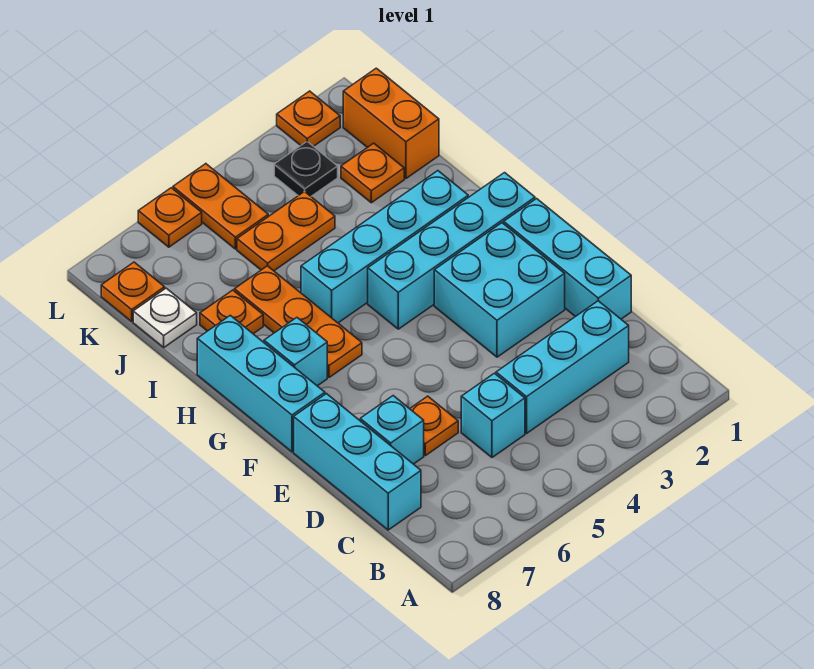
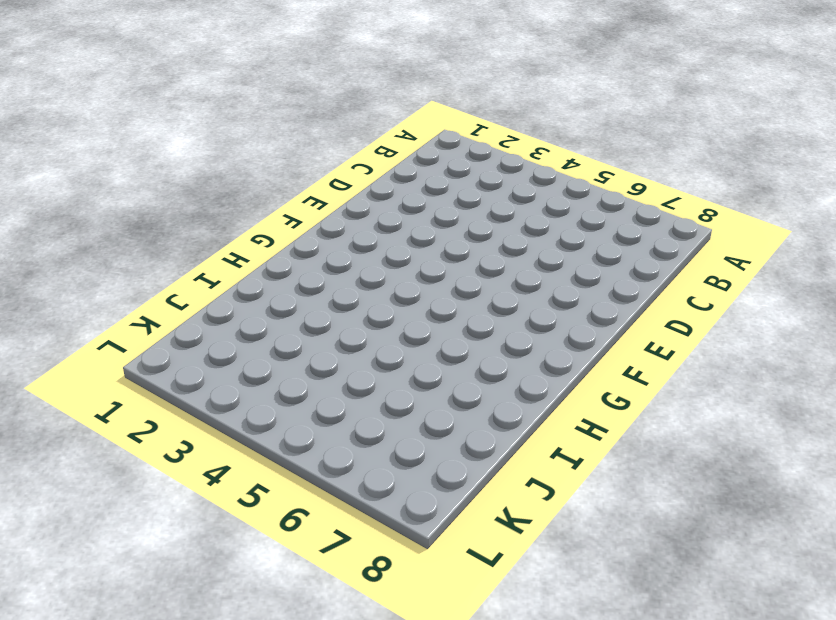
none -> cyan 1x3 brick [496,301,629,433]
none -> cyan 1x1 brick [461,373,525,457]
none -> cyan 1x3 brick [294,394,421,530]

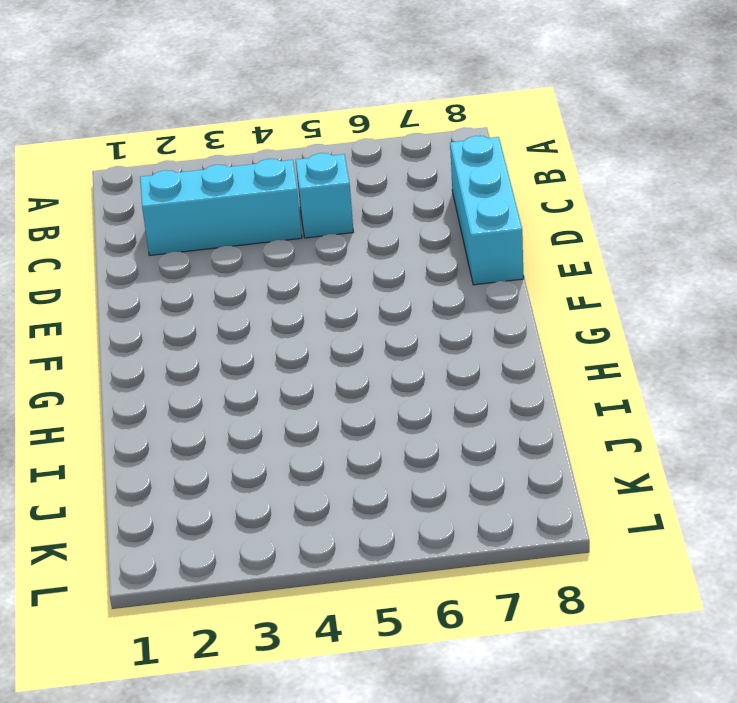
none -> cyan 1x3 brick [504,199,631,319]
none -> orange 1x1 plate [410,396,458,456]
none -> cyan 1x1 brick [360,396,424,464]

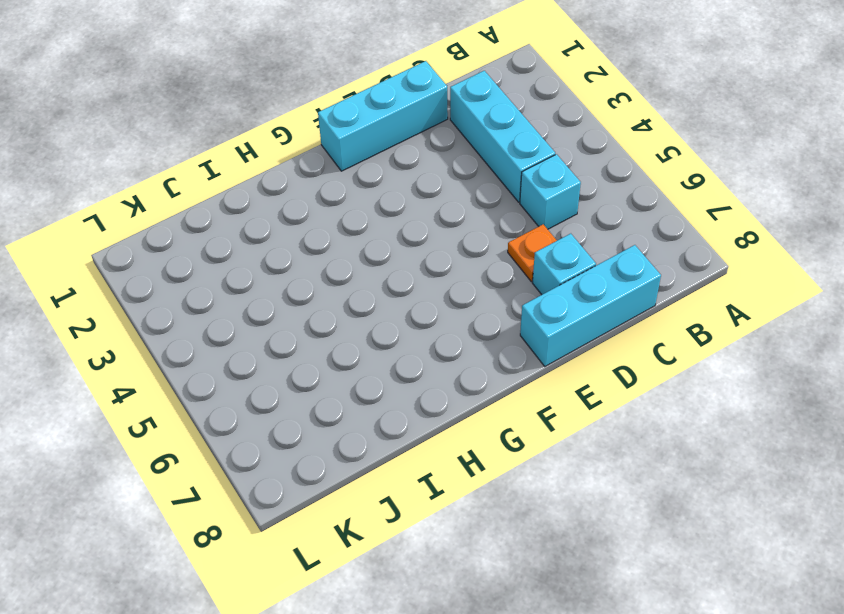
none -> cyan 2x2 brick [434,223,565,357]
none -> cyan 1x3 brick [197,315,325,452]
none -> cyan 1x4 brick [368,173,535,329]

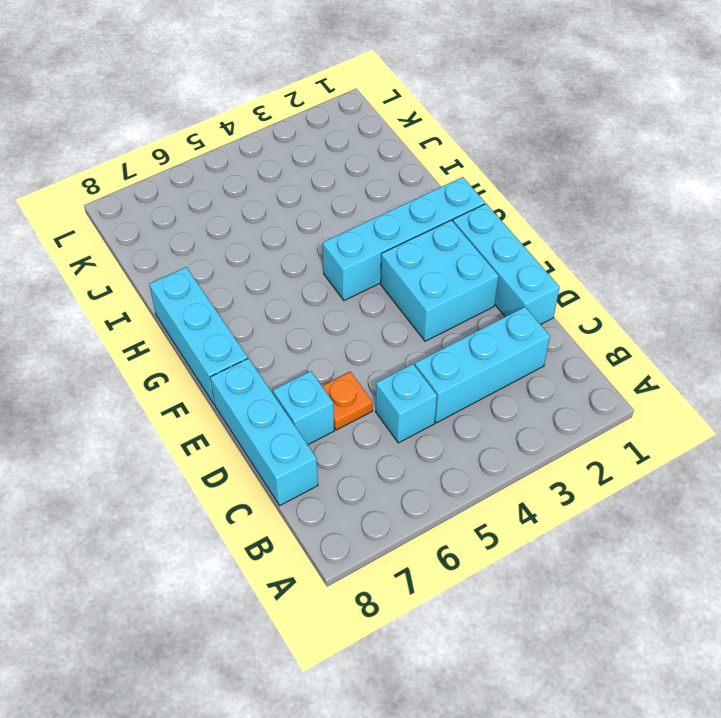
none -> orange 1x3 plate [234,266,362,377]
none -> cyan 1x1 brick [264,318,327,386]
none -> cyan 1x4 brick [301,171,468,323]

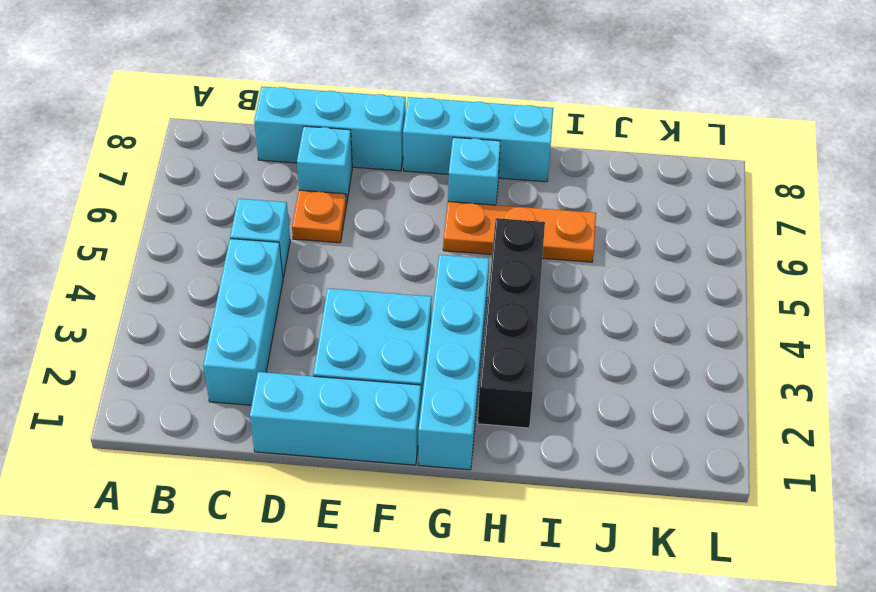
black 1x4 brick [478,218,545,428] -> cyan 1x4 brick [301,171,468,323]
none -> orange 1x1 plate [200,290,263,334]
none -> orange 1x2 brick [343,68,439,178]
none -> orange 1x1 plate [341,143,404,203]

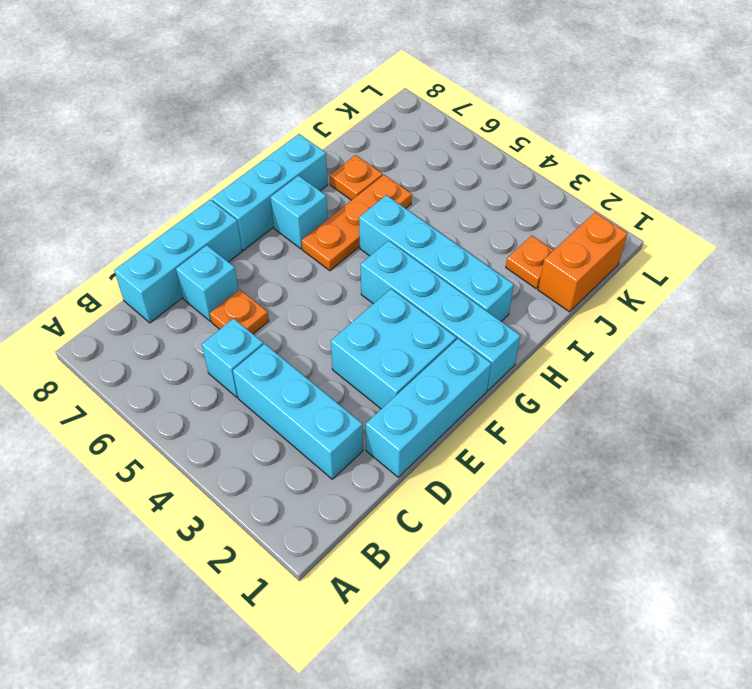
none -> orange 1x2 plate [237,191,335,271]
none -> white 1x1 plate [133,288,197,347]
none -> black 1x1 plate [274,142,338,196]

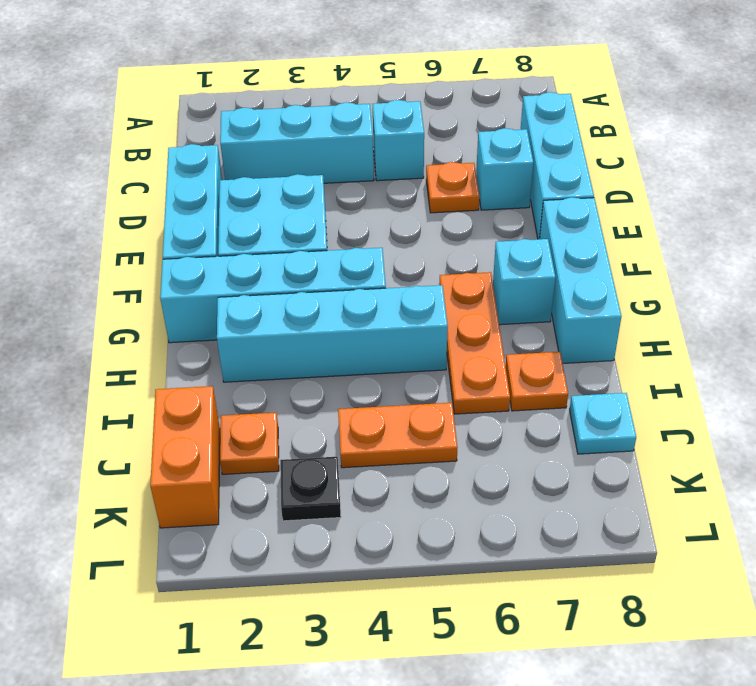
cyan 1x1 plate [570,393,636,454] -> white 1x1 plate [133,288,197,347]
none -> orange 1x2 plate [173,164,268,249]
none -> orange 1x1 plate [101,262,165,321]
none -> orange 1x1 plate [277,91,340,146]

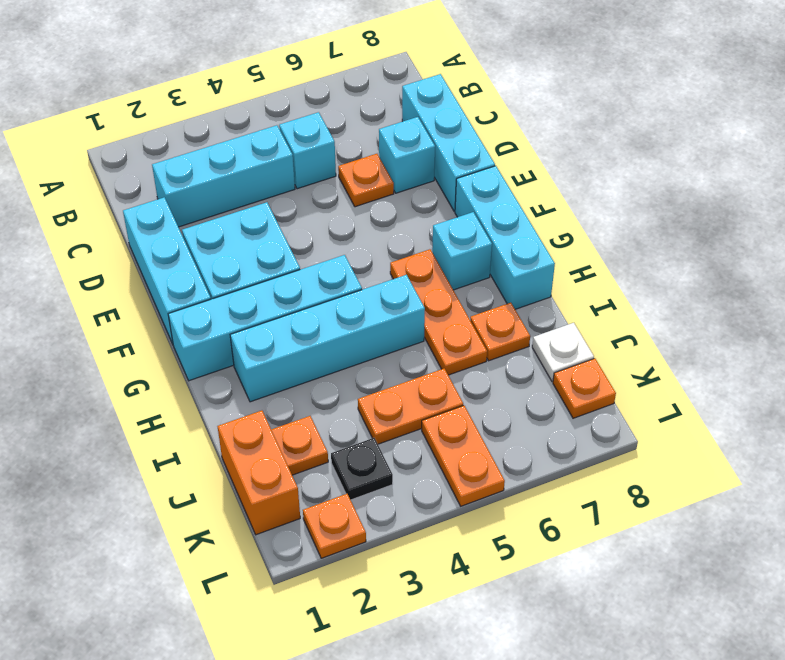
none -> orange 1x1 plate [138,188,202,247]

